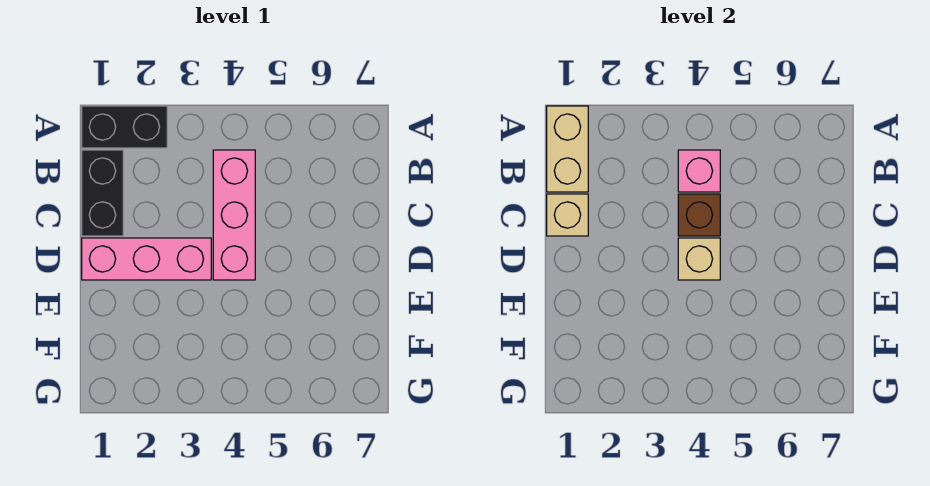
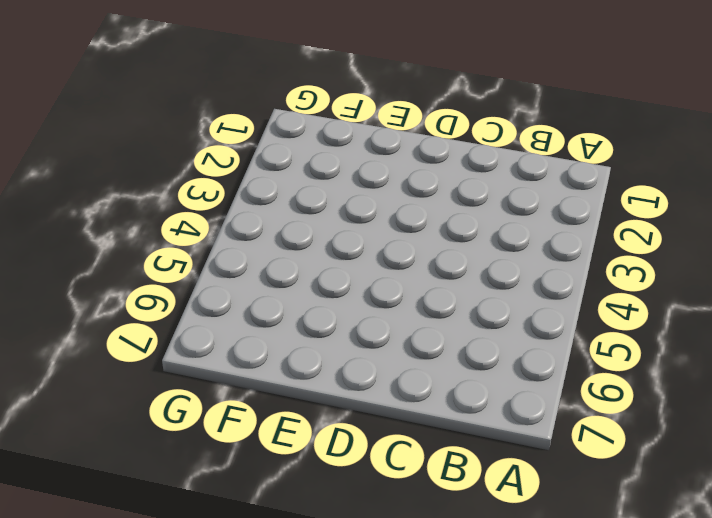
none -> black 1x2 brick [82,106,167,148]
none -> black 1x2 brick [82,150,123,236]

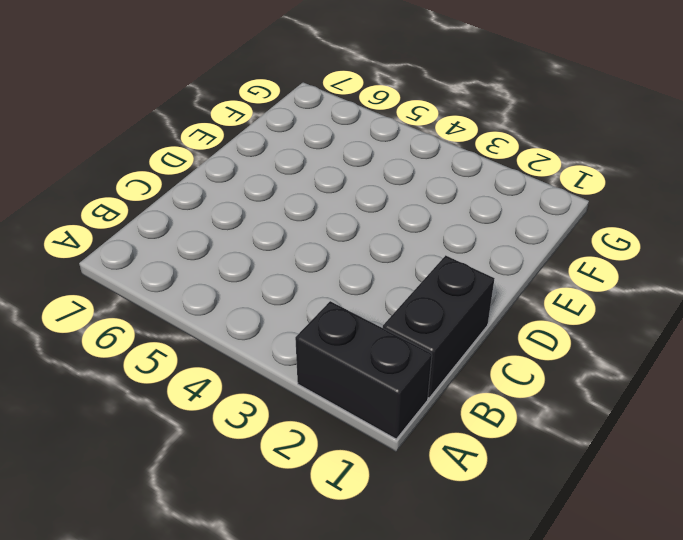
none -> pink 1x3 brick [213,150,255,280]
none -> pink 1x3 brick [82,238,211,280]

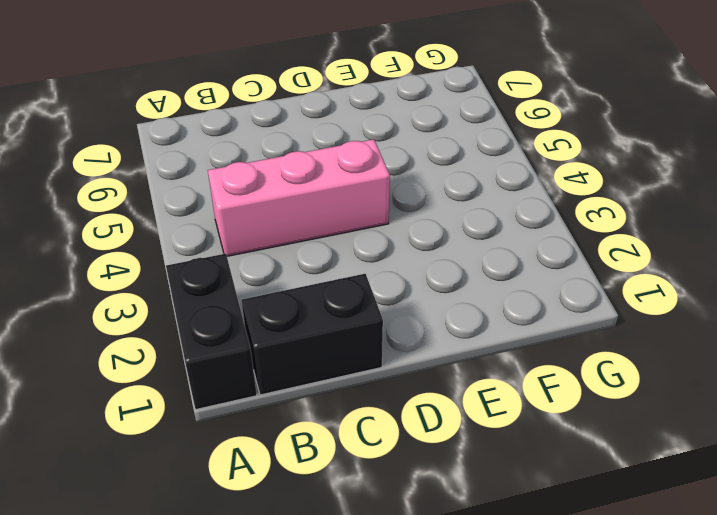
none -> pink 1x3 brick [82,238,211,280]
none -> tan 1x2 brick [547,106,588,192]

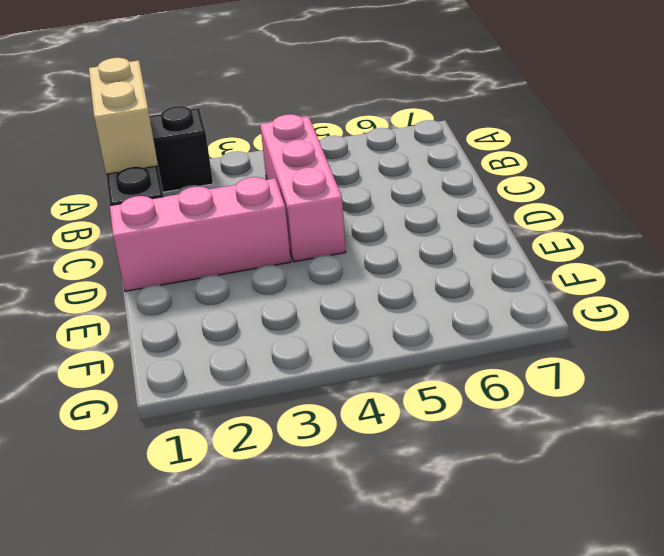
none -> pink 1x1 brick [678,150,720,192]
none -> tan 1x1 brick [547,194,588,236]

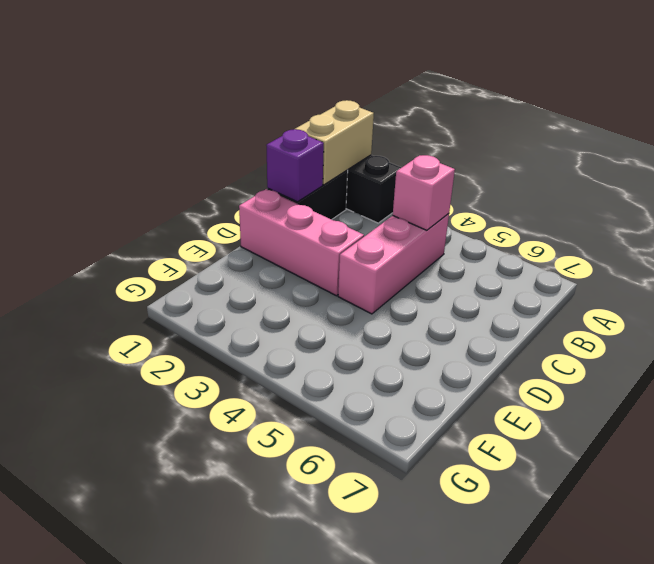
purple 1x1 brick [266,129,324,202] -> tan 1x1 brick [547,194,588,236]
none -> brown 1x1 brick [678,194,720,236]
none -> tan 1x1 brick [678,238,720,280]

